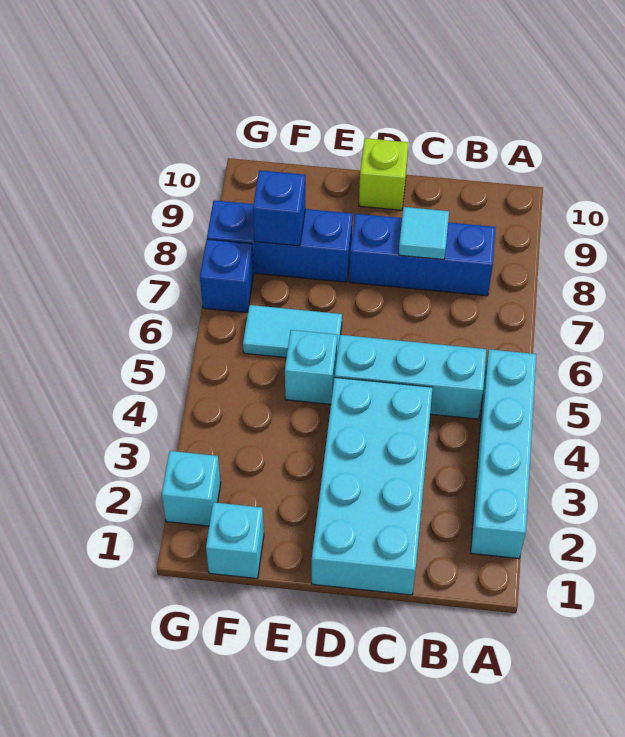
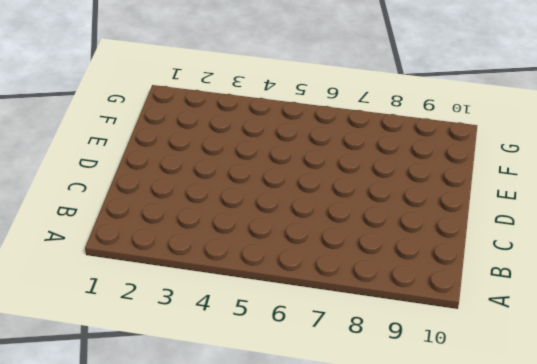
none -> cyan 1x4 brick [471,349,536,558]
none -> cyan 1x3 brick [335,335,486,419]
none -> blue 1x3 brick [349,214,496,296]

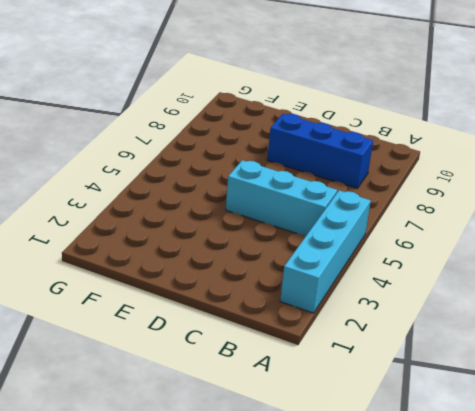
none -> cyan 2x4 brick [312,377,433,595]
none -> lime 1x1 brick [359,138,408,210]
none -> cyan 1x1 brick [285,330,337,404]

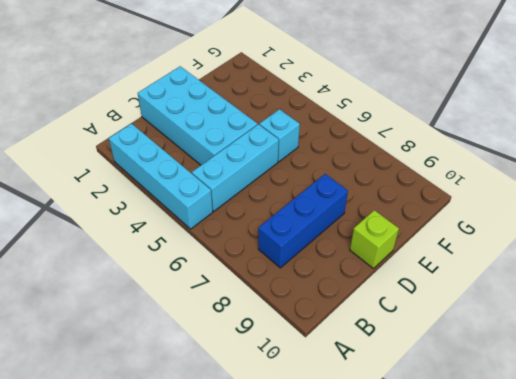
none -> cyan 1x2 tile [243,305,342,358]
none -> blue 1x3 brick [207,200,353,282]
none -> cyan 1x1 brick [206,502,264,579]

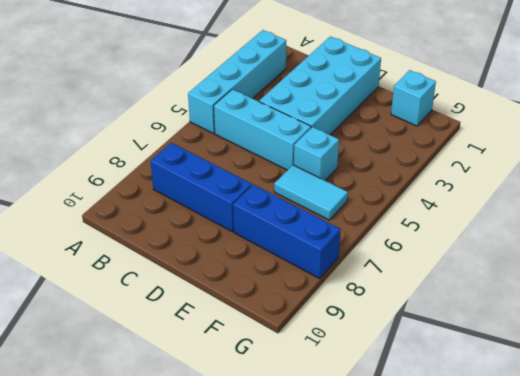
none -> lime 1x1 brick [359,138,408,210]
none -> cyan 1x1 brick [162,451,221,526]
none -> blue 1x1 brick [200,239,254,313]

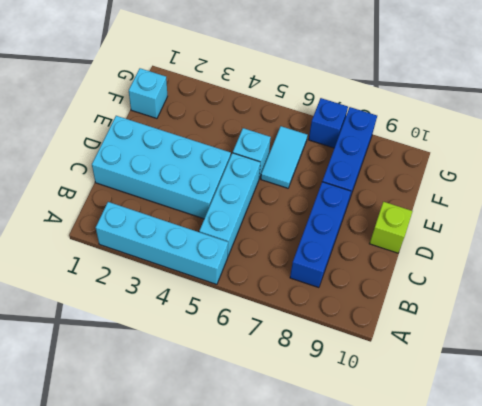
none -> cyan 1x1 brick [162,451,221,526]
none -> cyan 1x1 tile [399,207,449,260]
none -> blue 1x1 brick [253,170,305,246]

